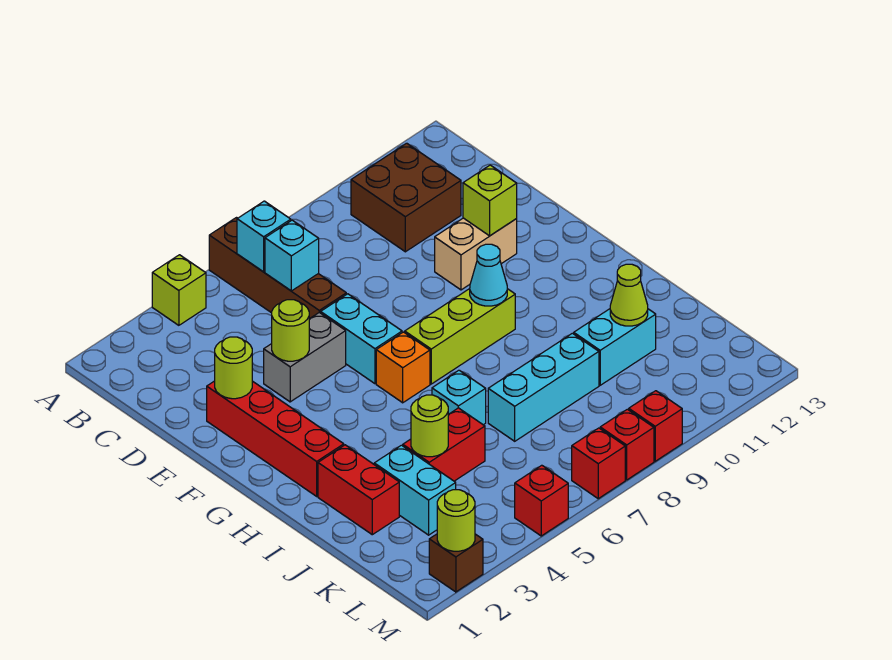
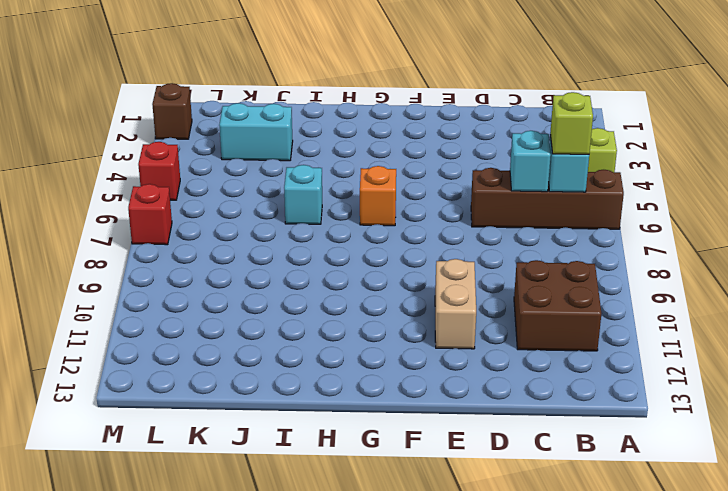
lime 1x1 brick [550,92,593,154] -> lime 1x1 brick moved to [463,165,517,236]
none -> red 1x4 brick [207,381,344,496]
none -> grey 1x2 brick [264,313,346,402]
none -> cyan 1x2 brick [321,294,402,384]

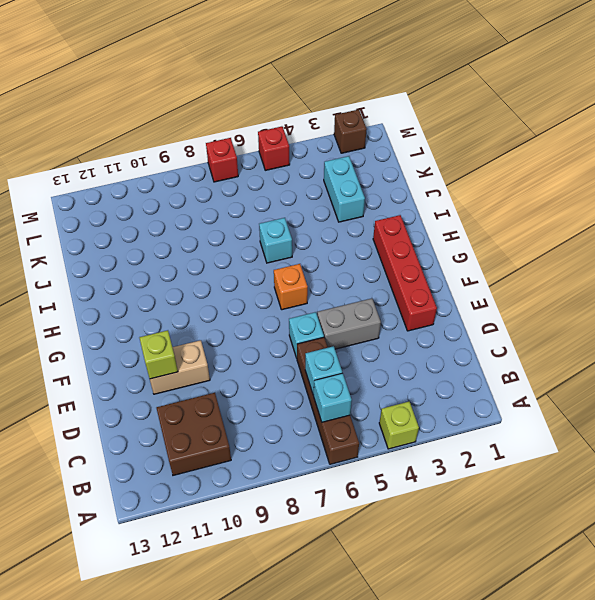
cyan 1x1 brick [289,312,324,358] -> cyan 1x2 brick [321,294,402,384]
none -> lime 1x3 brick [405,289,515,384]
none -> red 1x2 brick [318,445,399,535]
none -> red 1x2 brick [403,408,485,481]

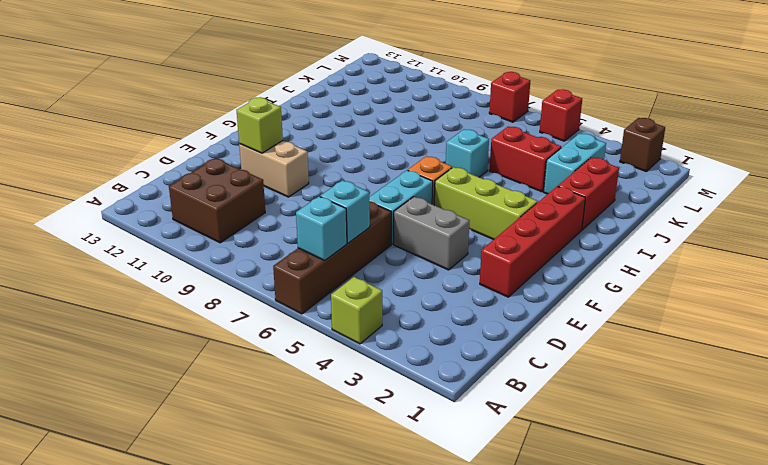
lime 1x3 brick [434,167,538,240] -> lime 1x3 brick moved to [405,289,515,384]
none -> cyan 1x3 brick [488,333,599,441]
none -> cyan 1x2 brick [574,309,656,385]
none -> red 1x1 brick [600,409,654,480]

